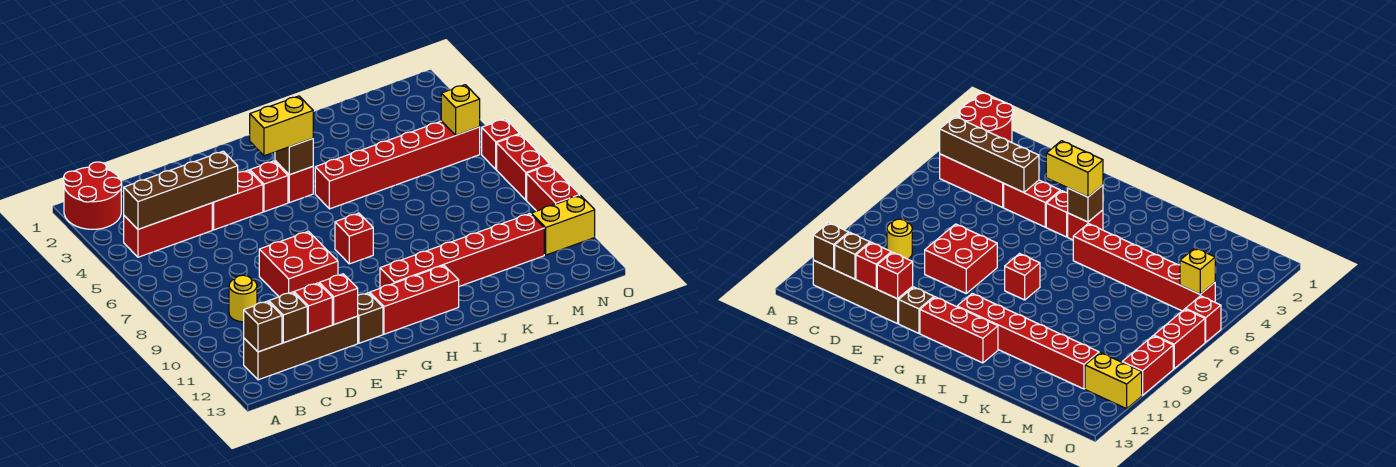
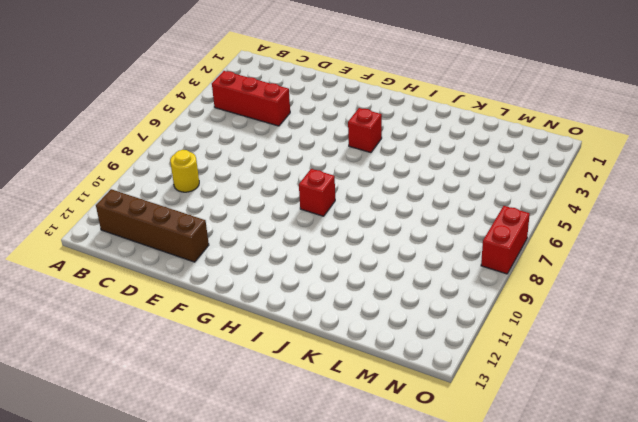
none -> red 2x2 round brick [64,162,122,229]
none -> red 1x2 brick [212,170,263,230]
none -> red 2x2 brick [259,231,338,297]

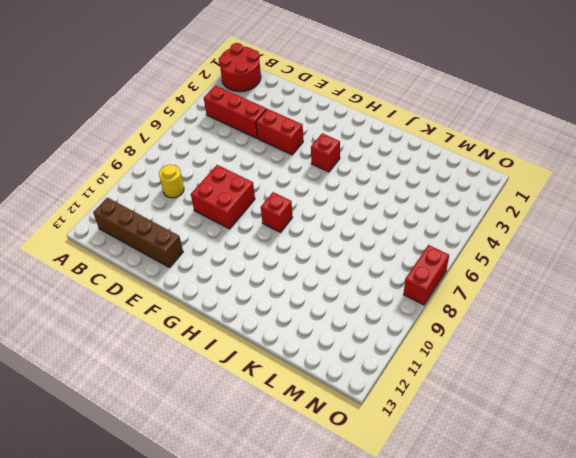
none -> brown 1x1 brick [358,293,383,343]
none -> red 1x1 brick [250,161,288,212]
none -> red 1x3 brick [370,265,459,334]

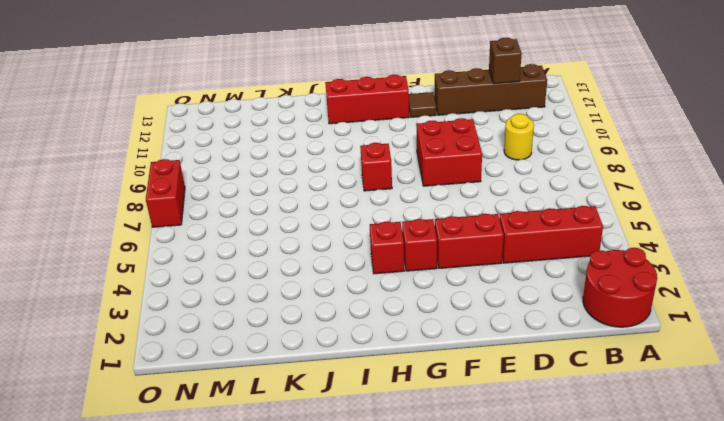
brown 1x1 tile [409,92,436,117] -> brown 1x1 brick [358,293,383,343]
none -> red 1x6 brick [380,214,544,288]
none -> red 1x6 brick [315,121,480,209]
none -> yellow 1x2 brick [531,195,595,255]

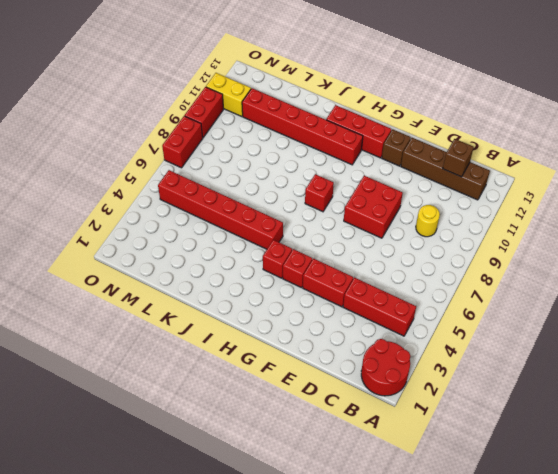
none -> red 1x1 brick [482,119,520,169]
none -> brown 1x4 brick [124,151,238,229]
none -> brown 1x1 brick [244,301,282,352]

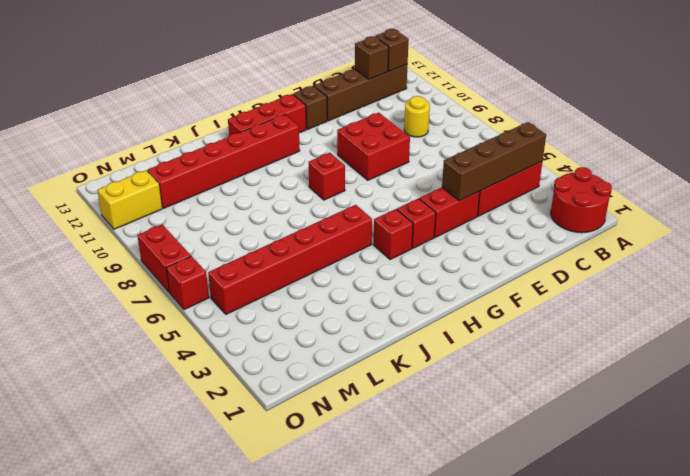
none -> red 1x2 brick [527,165,580,211]
none -> red 1x1 brick [294,283,332,334]
none -> red 1x1 brick [319,274,358,324]

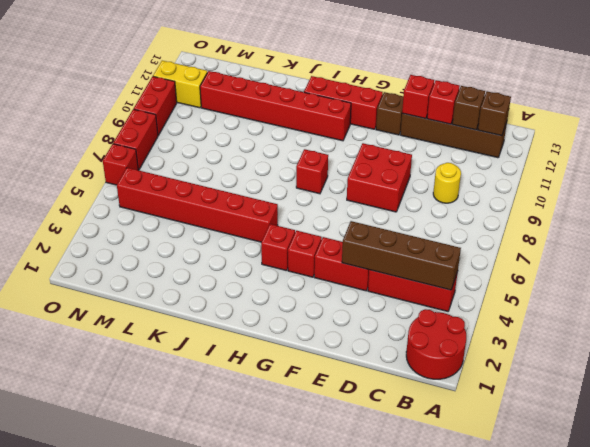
none -> brown 1x1 brick [275,139,313,175]
none -> yellow 1x1 brick [441,85,480,135]
none -> yellow 1x2 brick [250,96,313,156]

